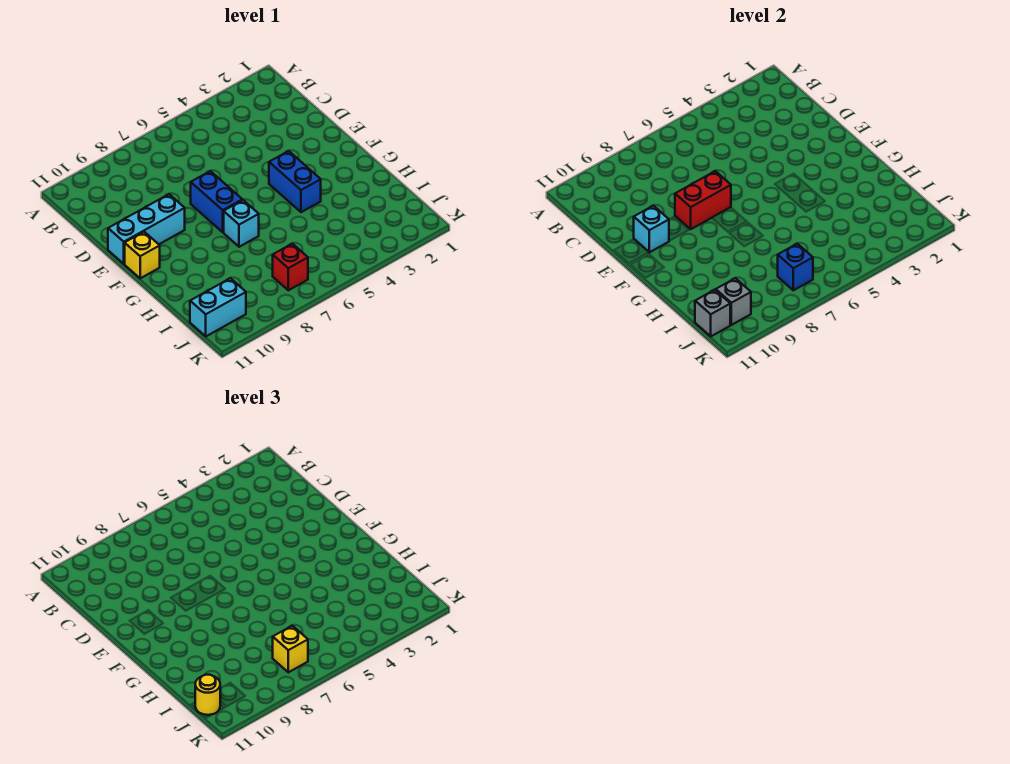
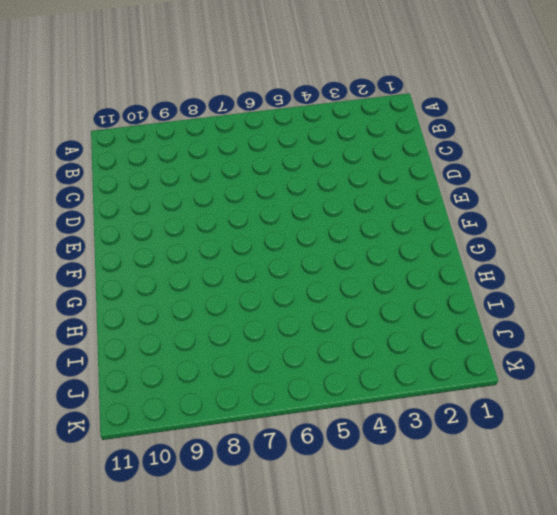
none -> blue 1x2 brick [191,171,242,232]
none -> cyan 1x3 brick [108,194,185,264]
none -> blue 1x2 brick [269,151,321,212]

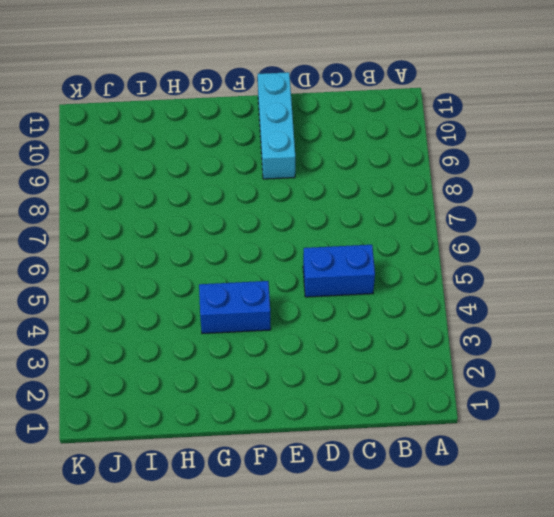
blue 1x2 brick [303,245,375,297] -> blue 1x2 brick moved to [191,171,242,232]
none -> yellow 1x1 brick [125,232,160,278]
none -> cyan 1x1 brick [224,200,259,247]
none -> red 1x1 brick [273,244,308,290]

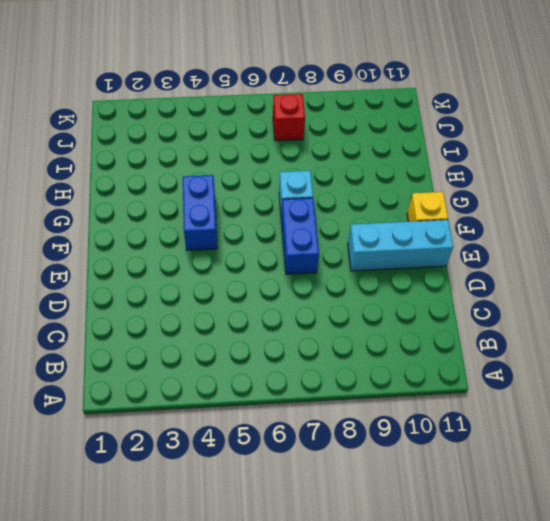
none -> cyan 1x2 brick [190,278,246,336]
none -> red 1x2 brick [675,171,731,229]
none -> cyan 1x1 brick [634,206,669,252]

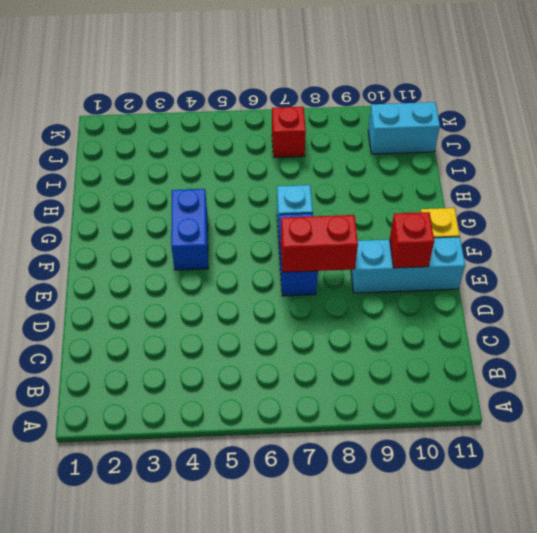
red 1x1 brick [390,212,434,268] -> cyan 1x1 brick [634,206,669,252]
none -> blue 1x1 brick [778,244,813,290]
none -> grey 1x1 brick [716,278,751,325]
none -> grey 1x1 brick [695,290,730,336]

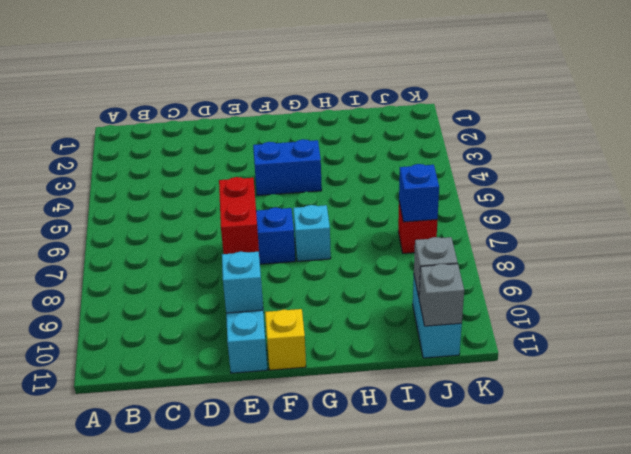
none -> yellow 1x1 brick [273,626,308,672]
none -> yellow 1x1 round brick [195,675,220,715]

